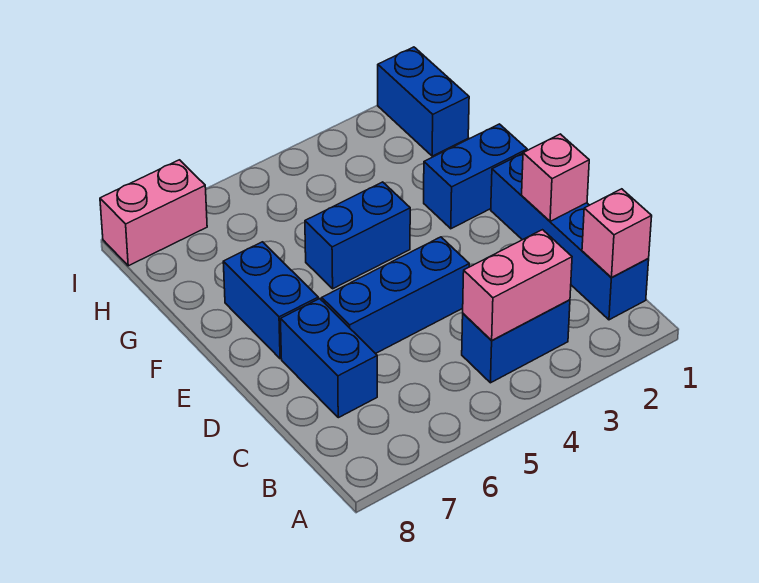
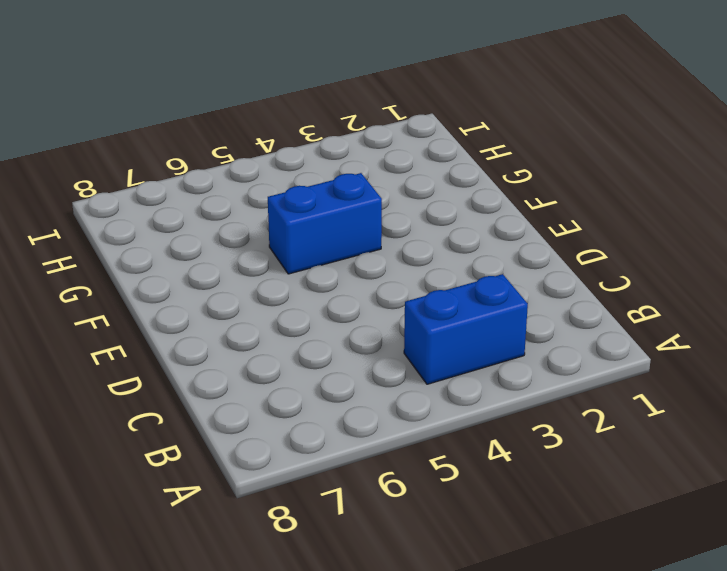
none -> blue 1x4 brick [491,153,649,320]
none -> blue 1x2 brick [280,299,377,418]
none -> blue 1x3 brick [322,237,469,354]

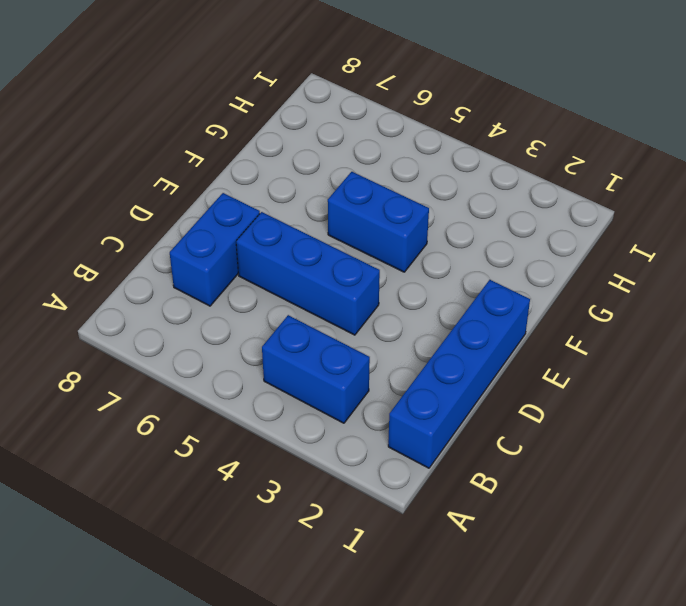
none -> blue 1x2 brick [223,242,318,359]
none -> blue 1x2 brick [424,124,527,229]
none -> blue 1x2 brick [378,47,469,156]

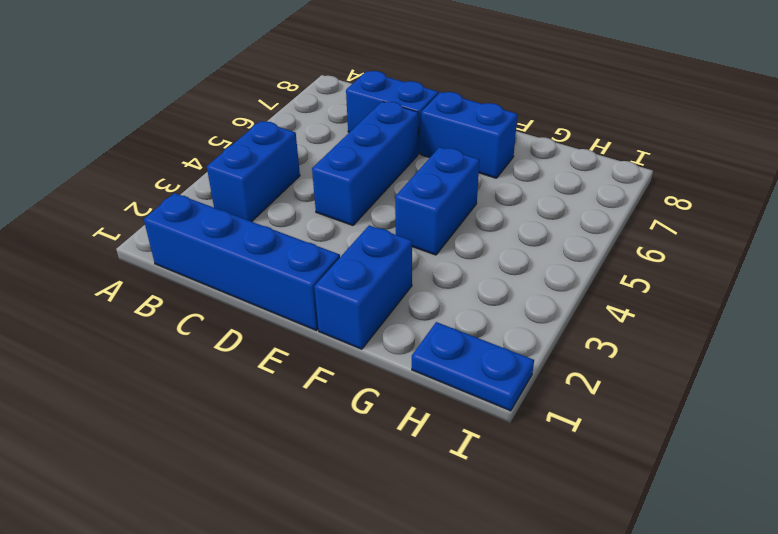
blue 1x2 plate [412,322,534,411] -> blue 1x2 brick [378,47,469,156]
none -> pink 1x2 brick [100,160,207,266]
none -> pink 1x1 brick [582,189,652,277]
none -> pink 1x2 brick [463,230,572,341]

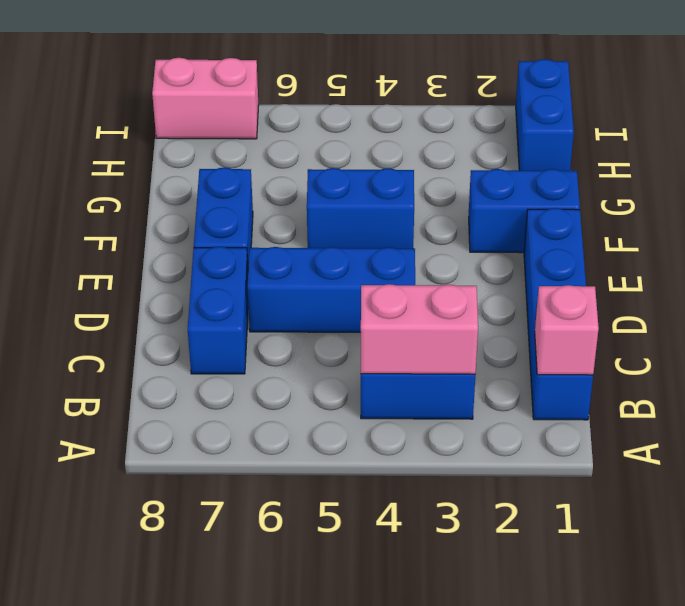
none -> pink 1x1 brick [522,134,589,221]

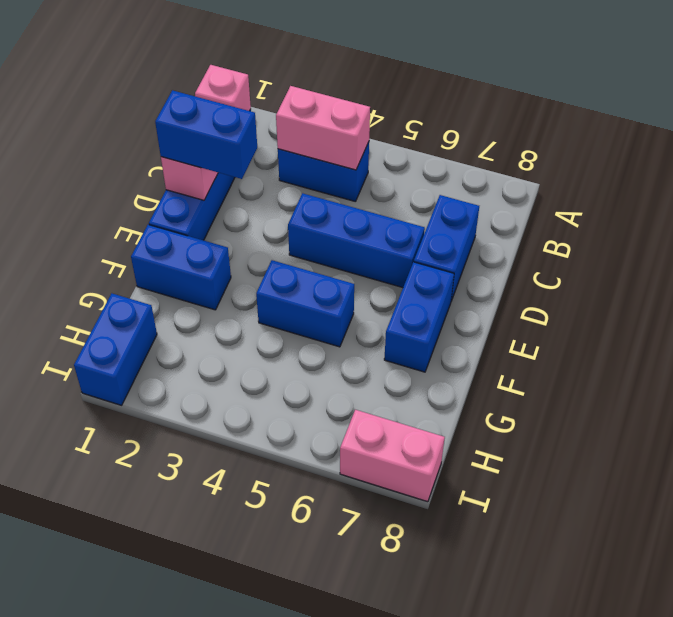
blue 1x2 brick [155,90,257,179] -> none

